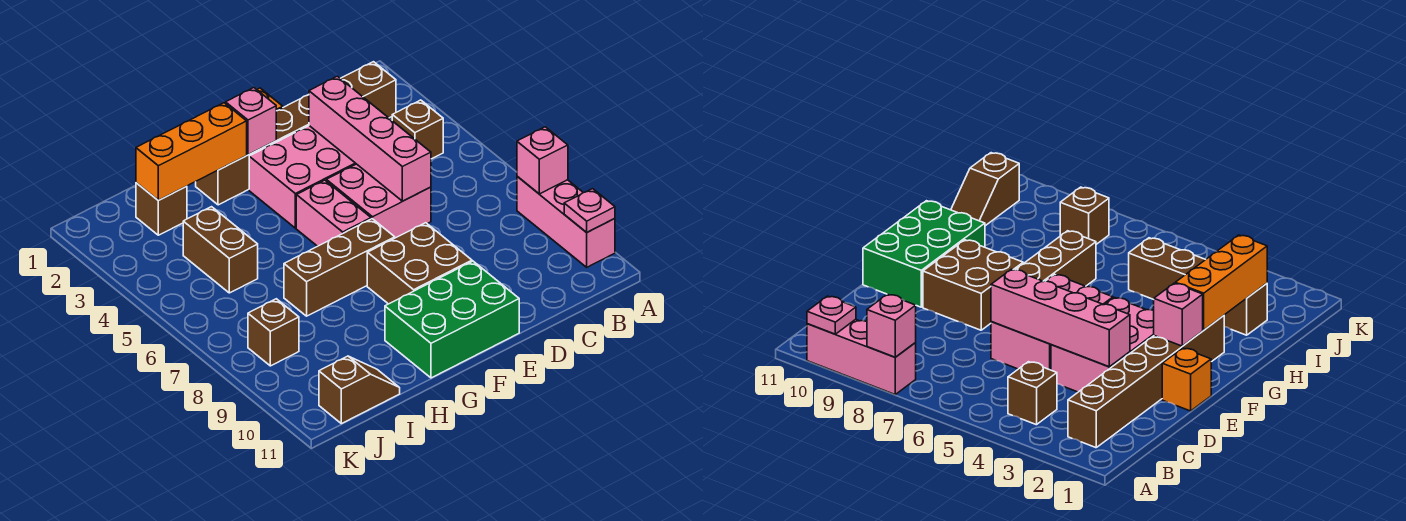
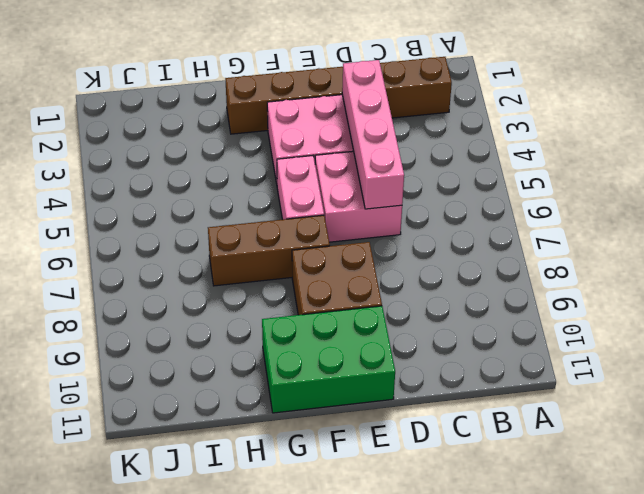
none -> pink 1x3 brick [517,176,615,267]
none -> brown 1x1 brick [392,100,443,159]
none -> orange 1x1 brick [1162,348,1211,411]

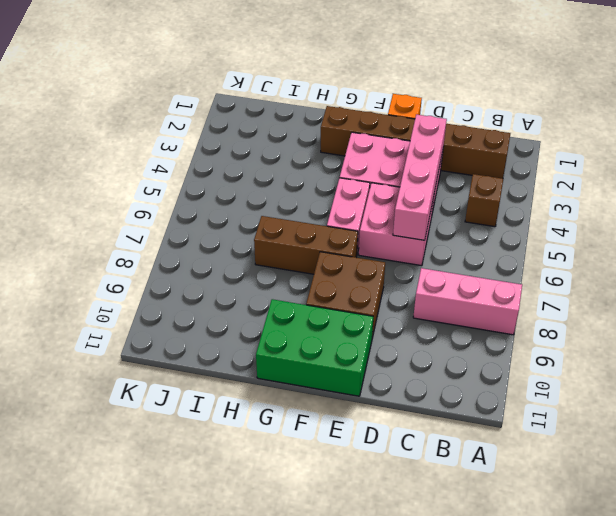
pink 1x3 brick [413,268,522,335] -> pink 1x3 brick turned to [517,176,615,267]
none -> brown 1x1 brick [136,183,187,235]
none -> brown 1x2 brick [183,207,258,293]
none -> brown 1x2 slope [319,356,400,424]

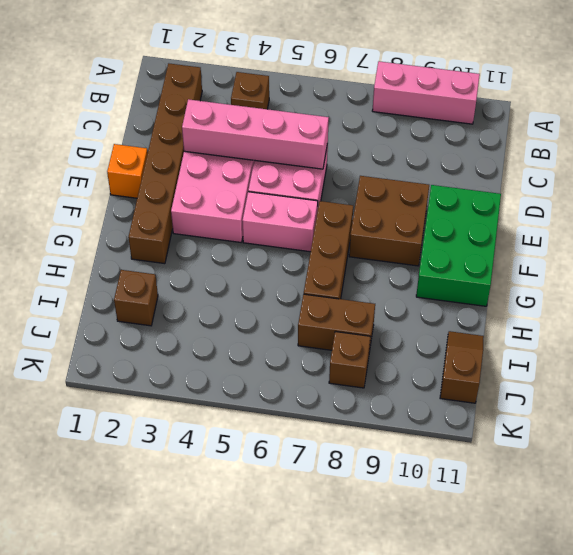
brown 1x2 brick [298,294,375,352] -> brown 1x2 brick moved to [183,207,258,293]
none -> pink 1x1 brick [517,127,568,194]
none -> pink 1x1 plate [564,189,615,232]
none -> pink 1x1 brick [226,88,276,155]

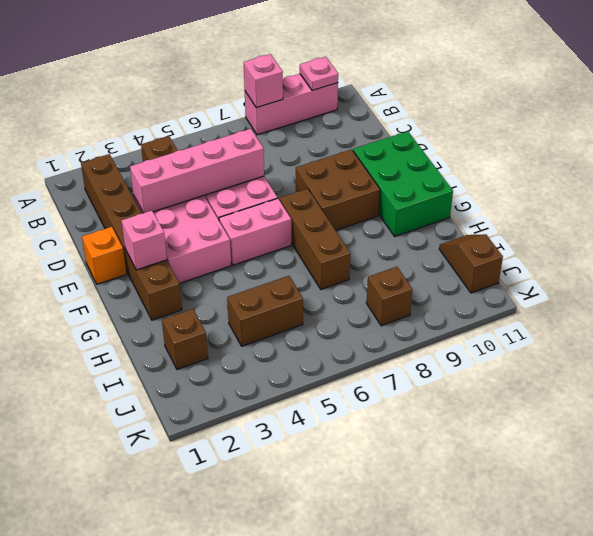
none -> orange 1x3 brick [136,103,247,200]

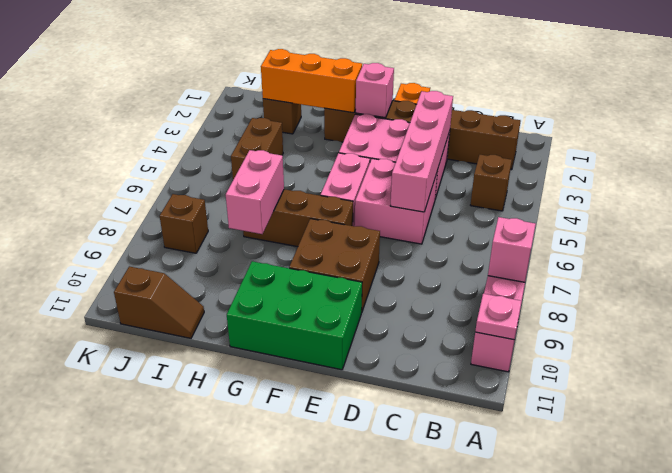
pink 1x2 brick [226,150,284,234] -> none

